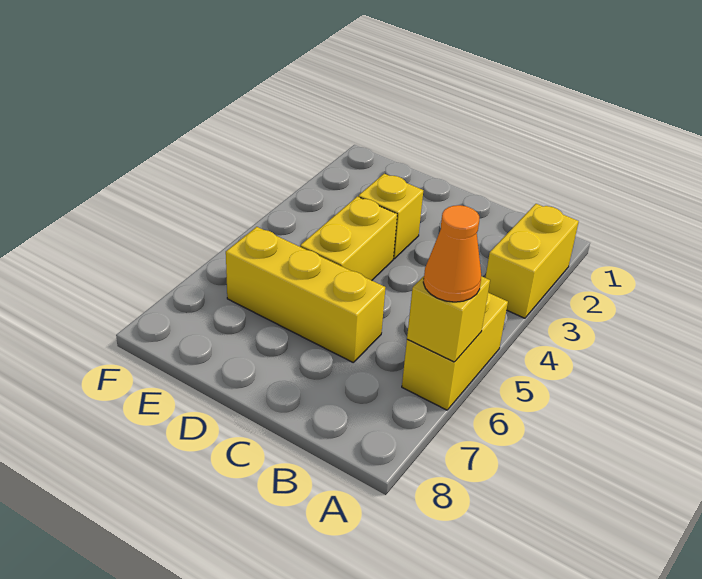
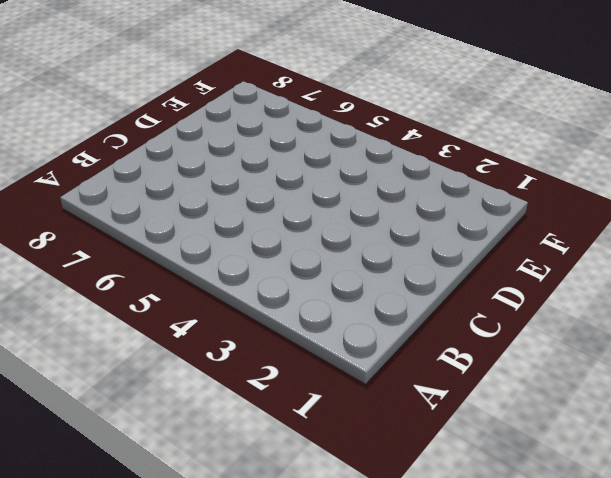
none -> yellow 1x2 brick [485,204,579,318]
none -> yellow 1x2 brick [402,293,508,410]

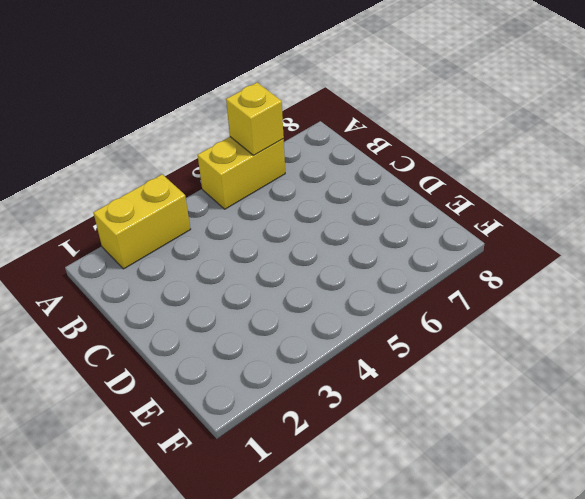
none -> yellow 1x3 brick [226,227,385,362]
none -> yellow 1x1 brick [359,174,423,259]

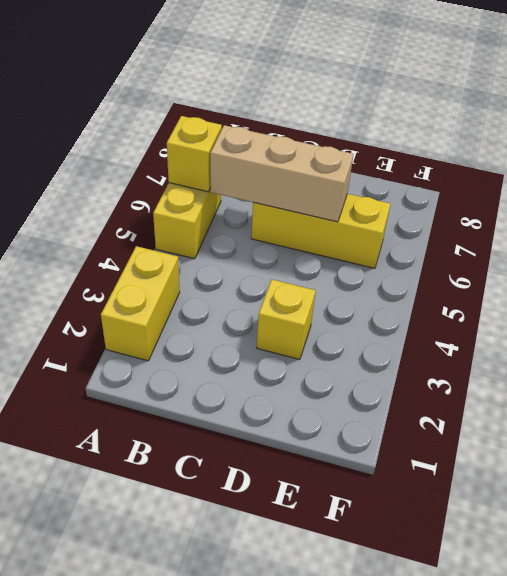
tan 1x3 brick [210,125,354,222] -> none
none -> yellow 1x2 brick [300,196,397,280]
none -> orange 1x1 cone [423,205,481,302]

